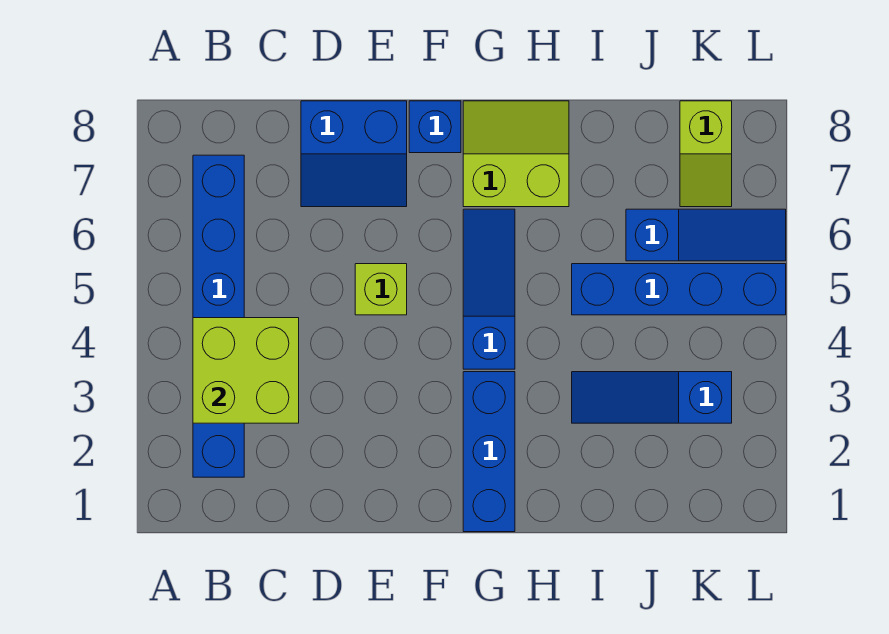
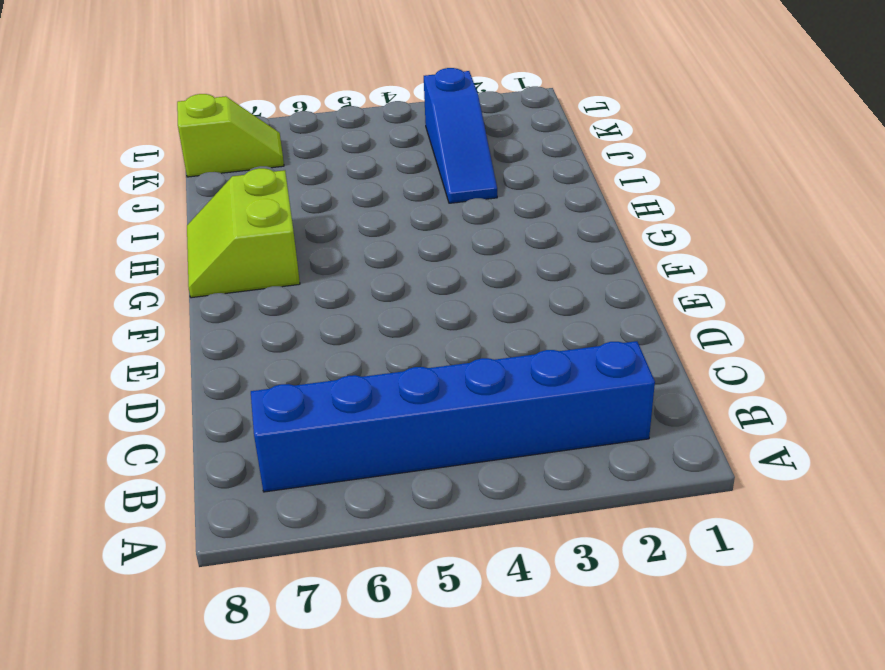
none -> blue 2x2 slope [301,101,407,207]
none -> lime 1x1 brick [355,264,407,315]
none -> blue 1x1 brick [409,101,461,153]

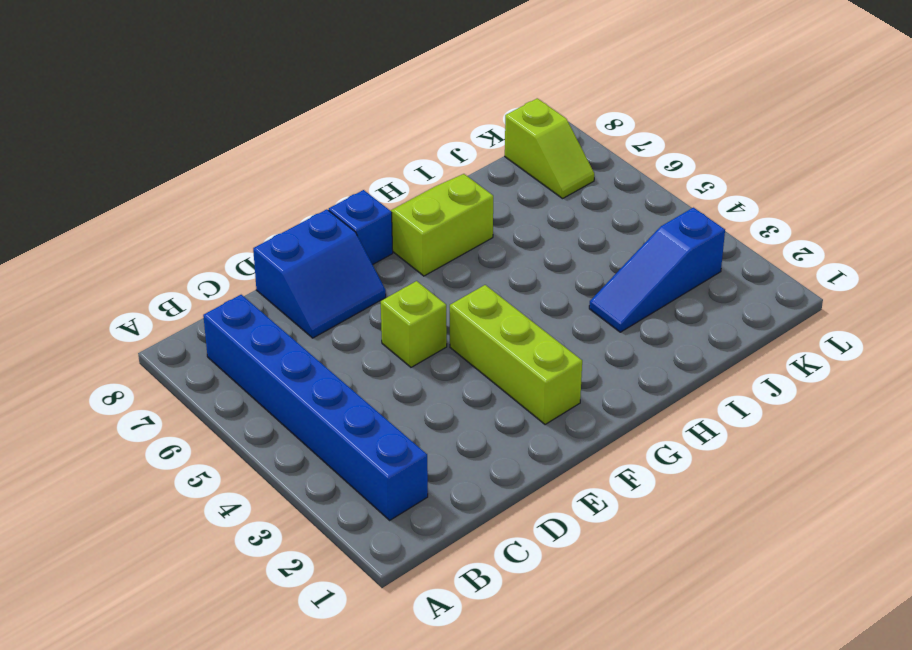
lime 1x3 brick [450,285,582,425] -> none
none -> blue 1x3 brick [463,372,515,532]
none -> blue 1x3 slope [463,209,515,369]
none -> blue 1x4 brick [572,264,786,315]

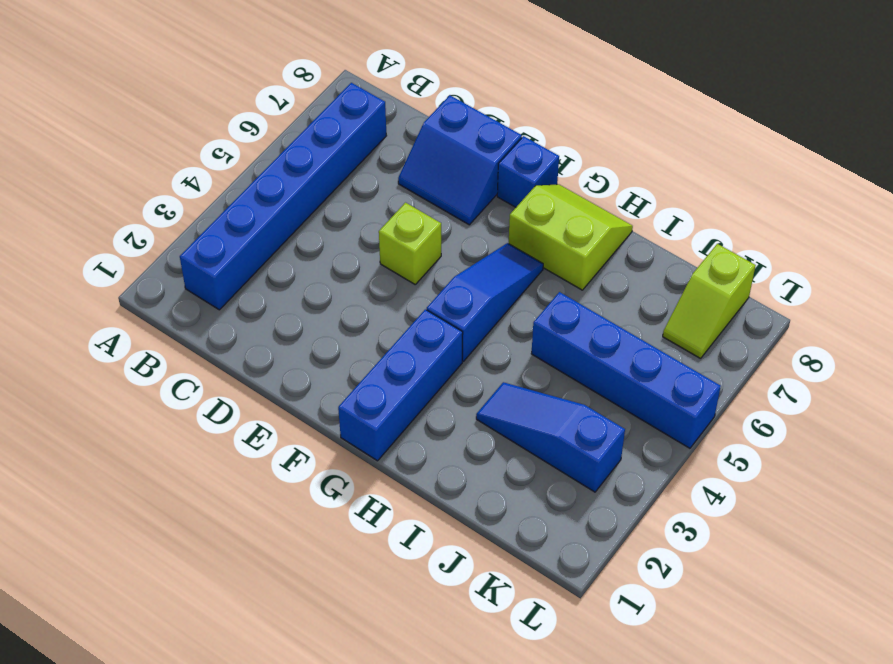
none -> blue 1x3 slope [626,209,786,261]
none -> lime 2x2 brick [193,318,299,423]

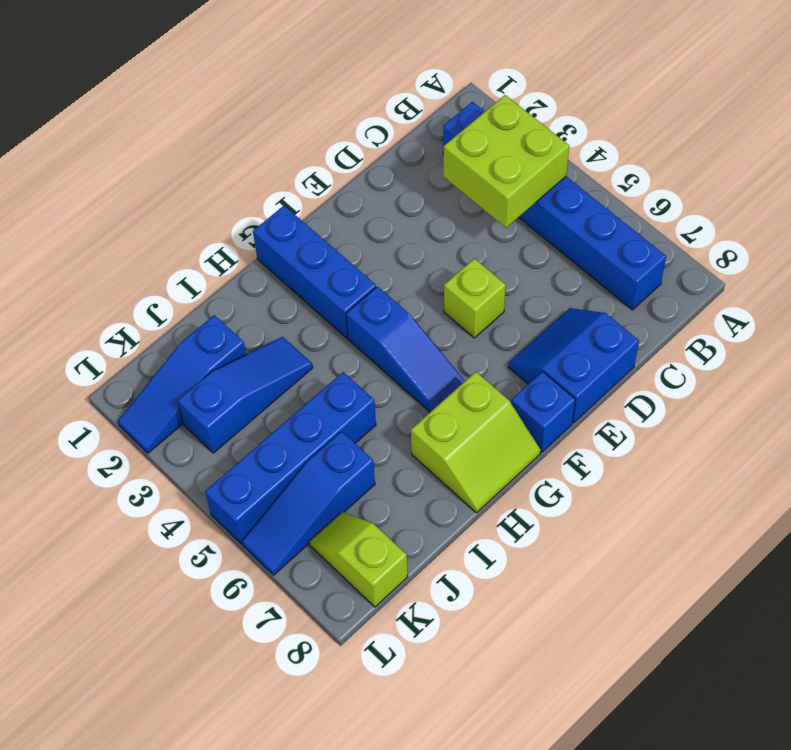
blue 1x3 slope [118,315,246,453] -> none

